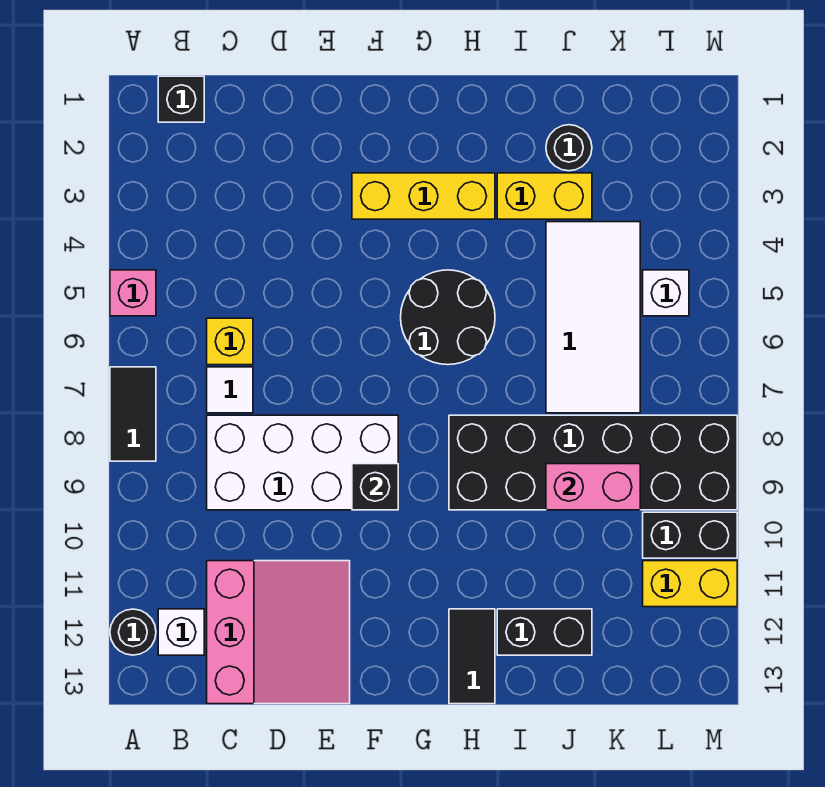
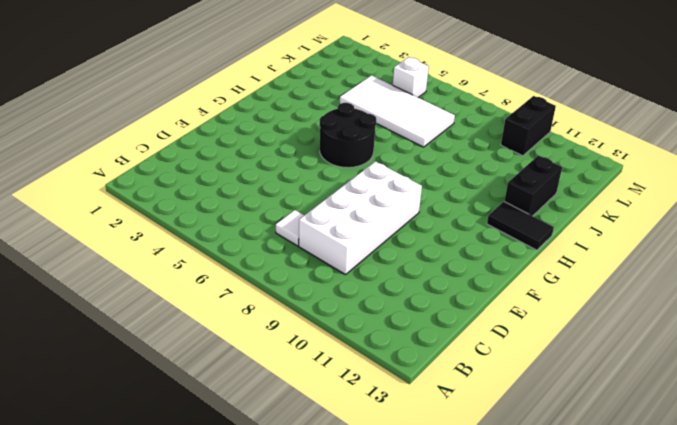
none -> pink 1x1 brick [110,270,156,316]
none -> black 1x2 tile [110,367,156,461]
none -> black 1x1 round brick [110,609,156,655]

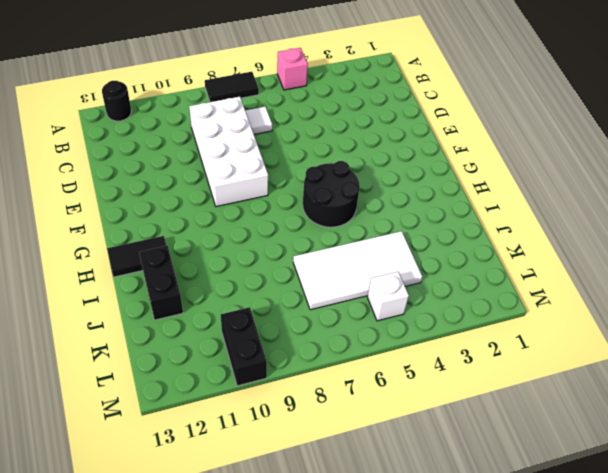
none -> black 1x1 brick [158,76,204,122]
none -> white 1x1 brick [158,609,204,655]
none -> yellow 1x1 brick [207,318,253,365]

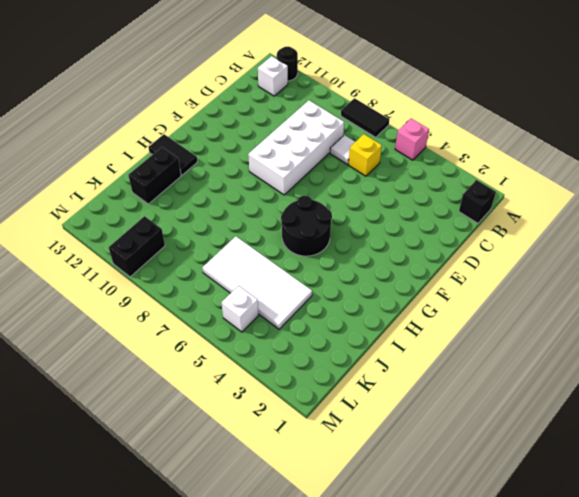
none -> pink 3x3 slope [207,561,350,704]
none -> yellow 1x3 brick [352,173,495,219]
none -> black 2x6 brick [449,415,737,510]

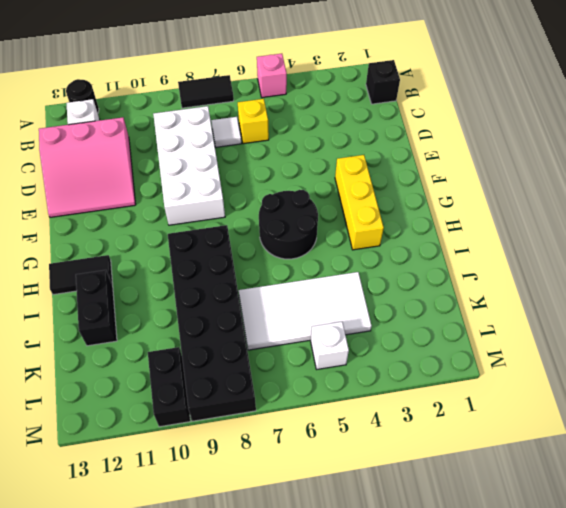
none -> yellow 1x2 brick [497,173,592,219]
none -> black 1x1 round brick [546,125,592,171]
none -> yellow 1x2 brick [643,561,737,607]

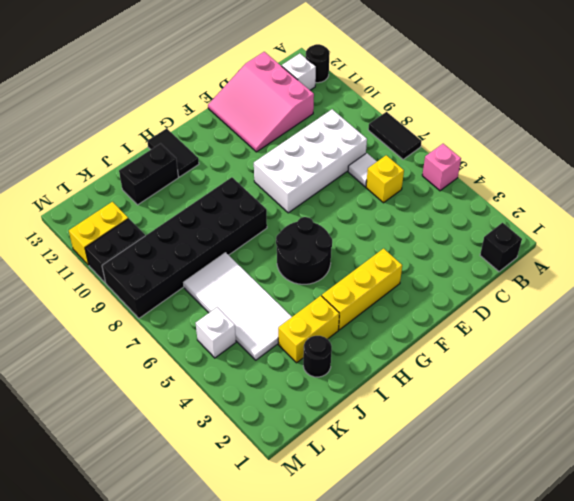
none -> black 1x1 brick [352,464,398,510]
none -> pink 1x2 brick [546,464,640,510]

